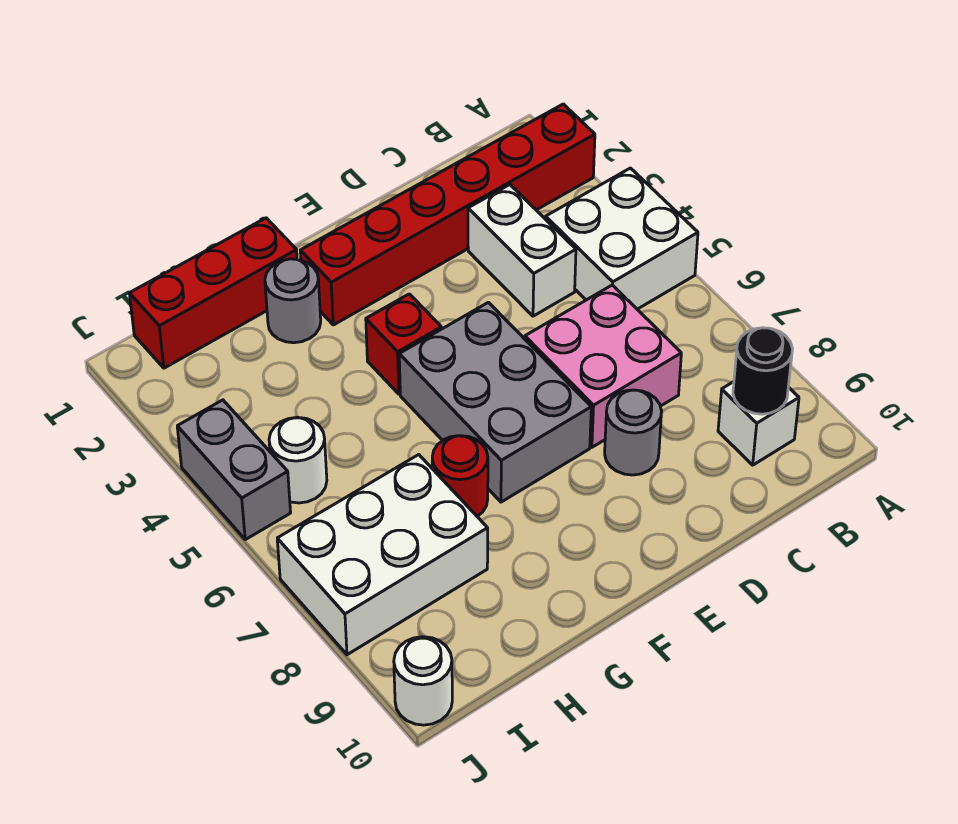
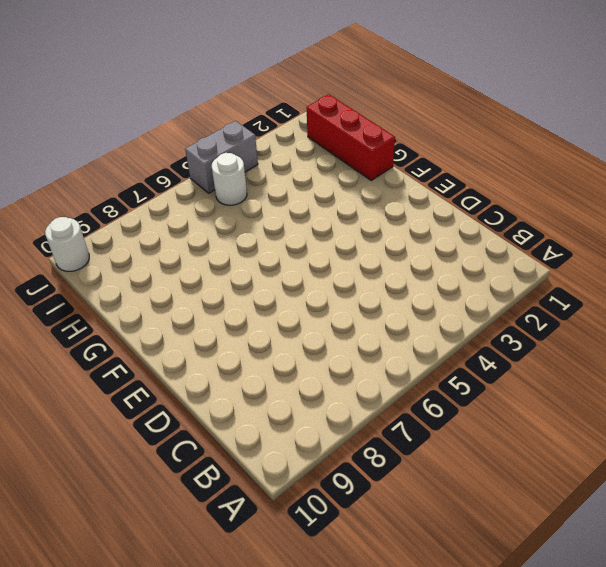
none -> red 1x6 brick [300,104,595,325]
none -> white 2x2 brick [546,168,698,309]
none -> white 1x1 brick [718,382,799,465]

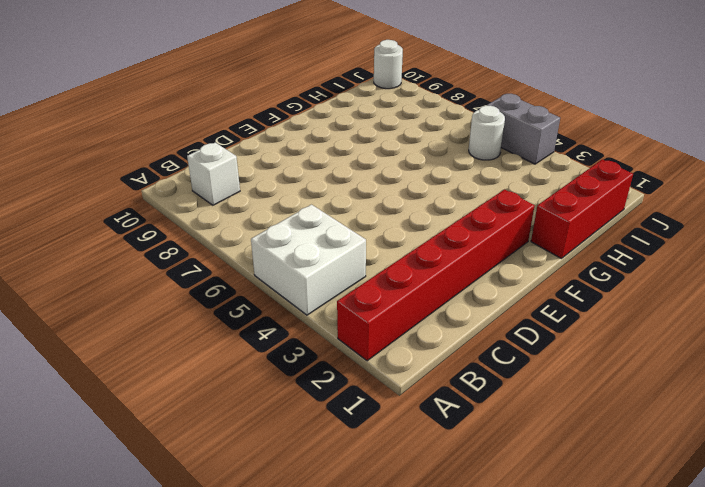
none -> white 1x2 brick [468,185,576,316]
none -> pink 2x2 brick [525,285,681,447]
none -> grey 1x1 round brick [605,390,662,475]

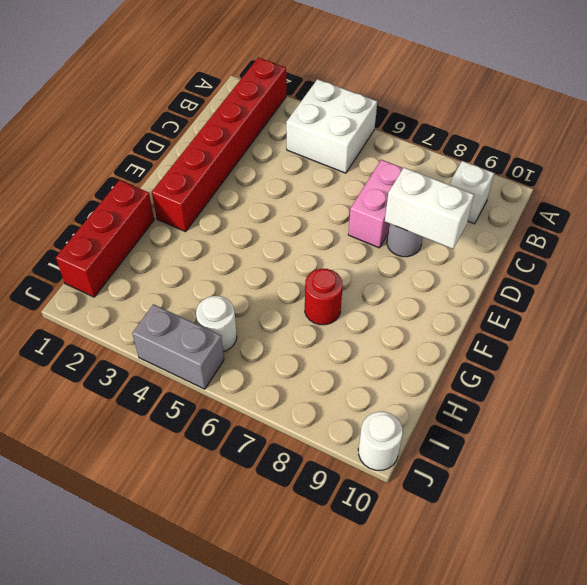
pink 1x2 brick [348,160,403,248] -> pink 2x2 brick [525,285,681,447]
white 1x2 brick [385,168,474,249] -> white 1x2 brick moved to [468,185,576,316]
none -> grey 2x3 brick [399,302,591,502]
none -> red 1x1 brick [366,294,441,394]
none -> grey 1x1 round brick [265,259,321,343]

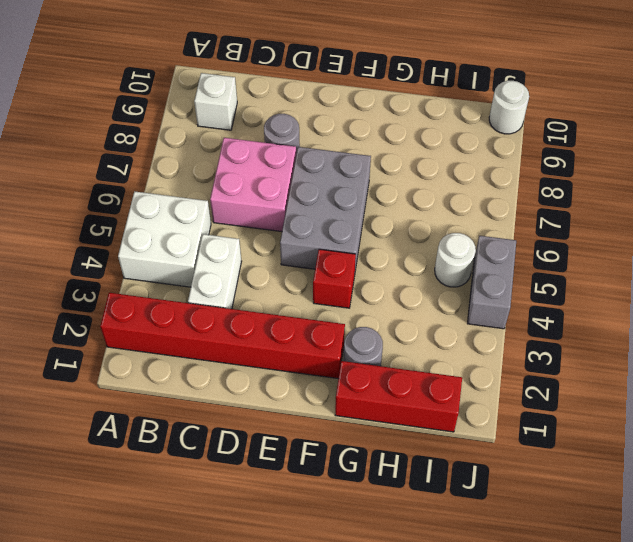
none -> red 1x1 round brick [432,436,488,516]
none -> white 2x3 brick [277,455,488,655]
none -> black 1x1 round brick [733,328,792,414]

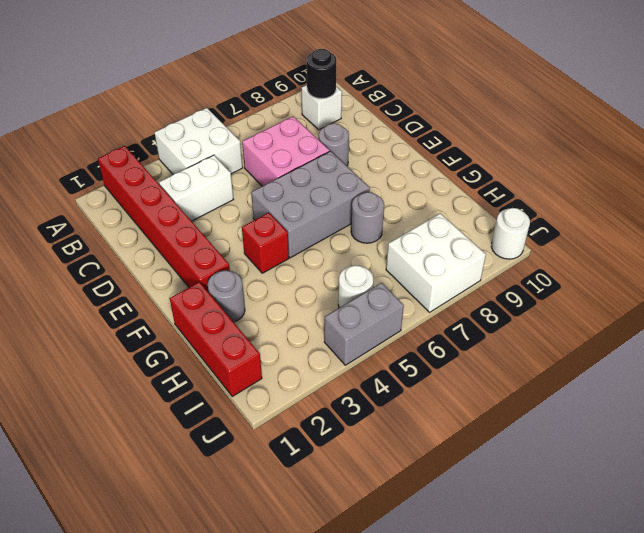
grey 1x1 round brick [351,192,384,243] -> red 1x1 round brick [432,436,488,516]
white 2x2 brick [386,213,486,312] -> white 2x3 brick [277,455,488,655]

